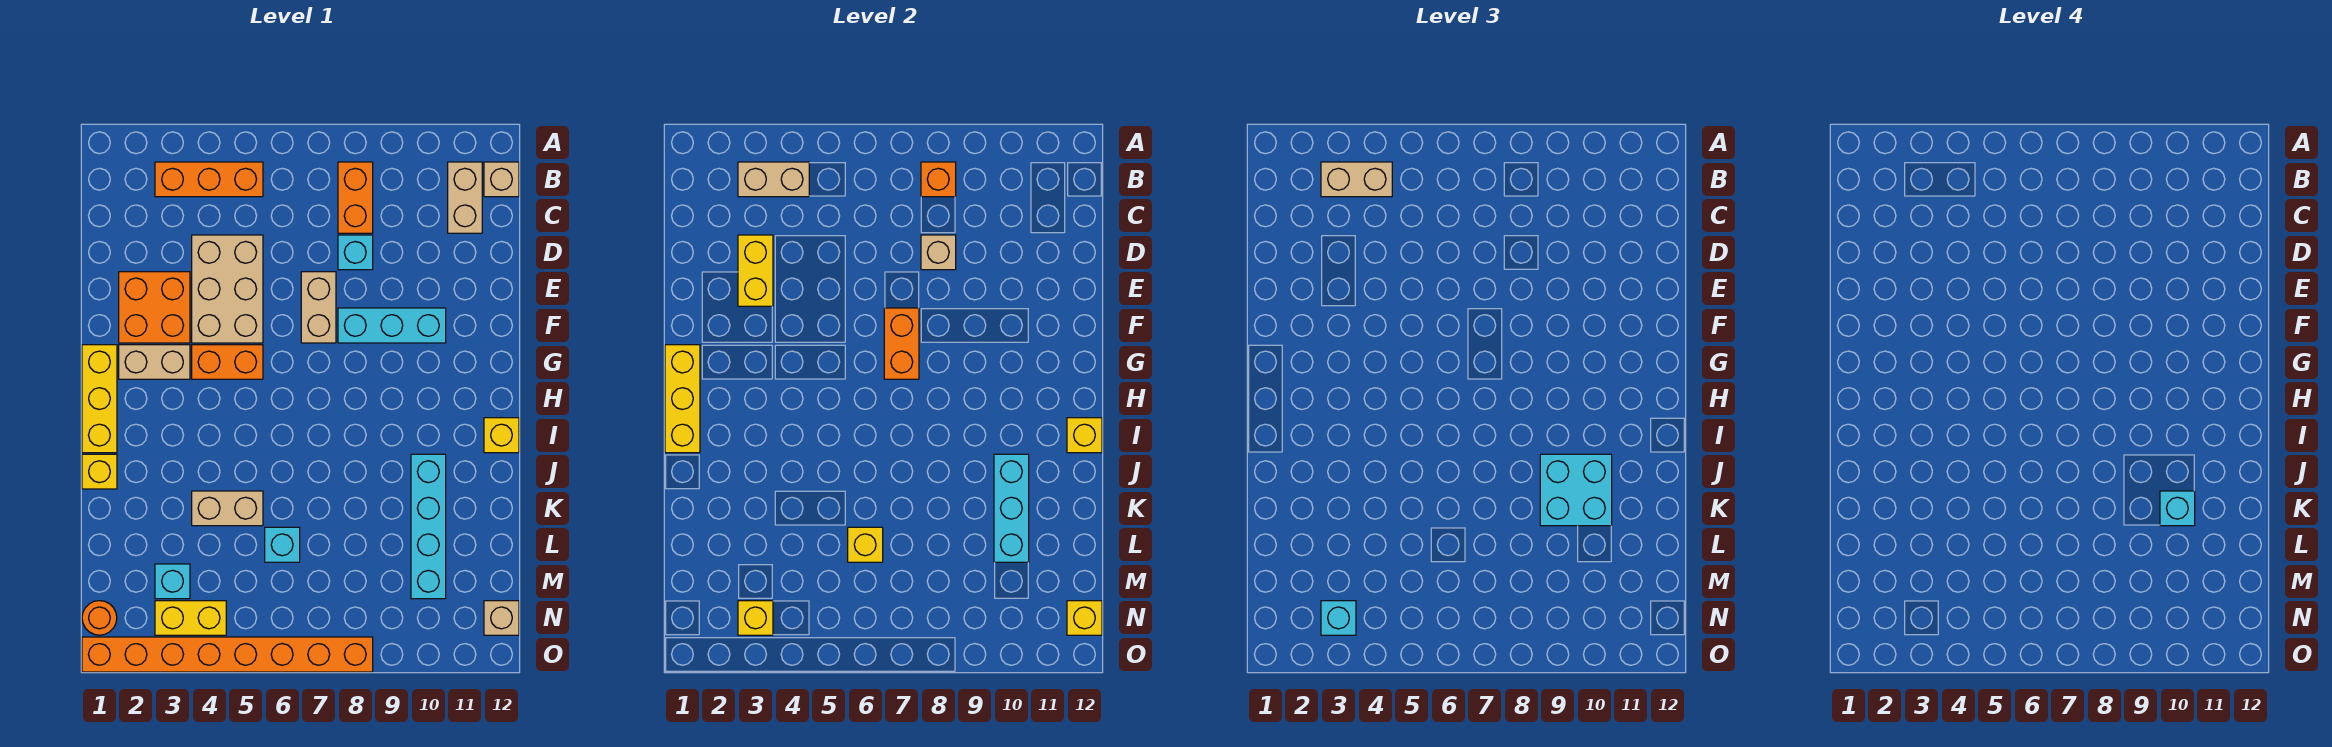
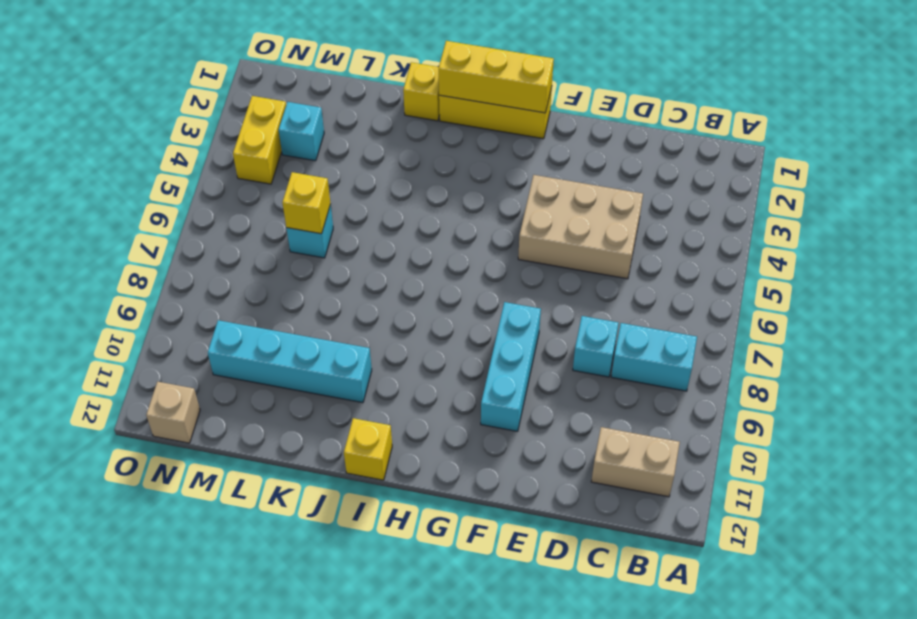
cyan 1x2 brick [611,323,697,391] -> orange 1x2 brick [338,162,373,233]
none -> orange 1x3 brick [155,162,263,197]
none -> tan 1x1 brick [484,162,519,197]
none -> orange 2x2 brick [119,272,190,343]
none -> tan 1x2 brick [301,272,336,343]

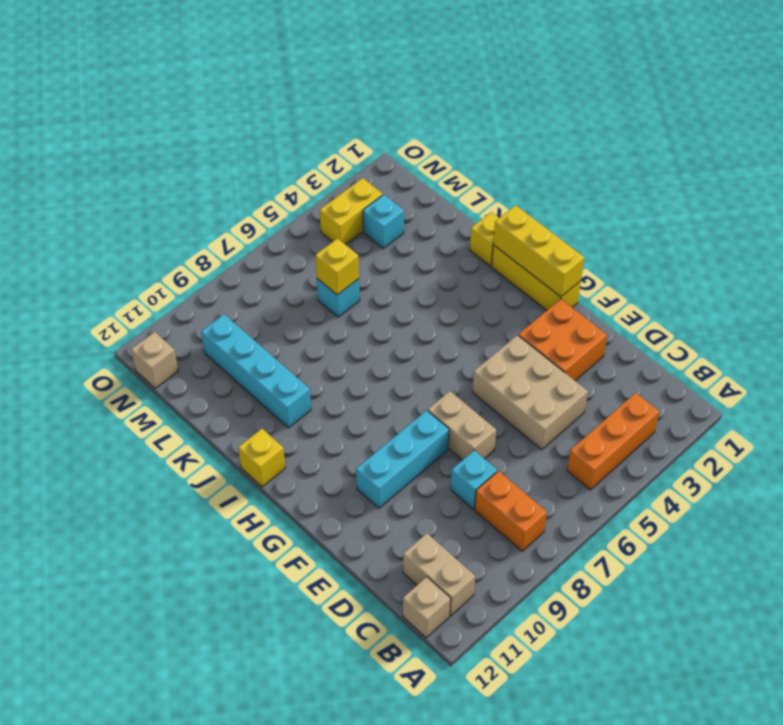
none -> tan 1x2 brick [119,345,190,379]
none -> orange 1x2 brick [192,345,263,379]
none -> tan 1x2 brick [192,491,263,526]
none -> orange 1x1 round brick [82,601,117,635]

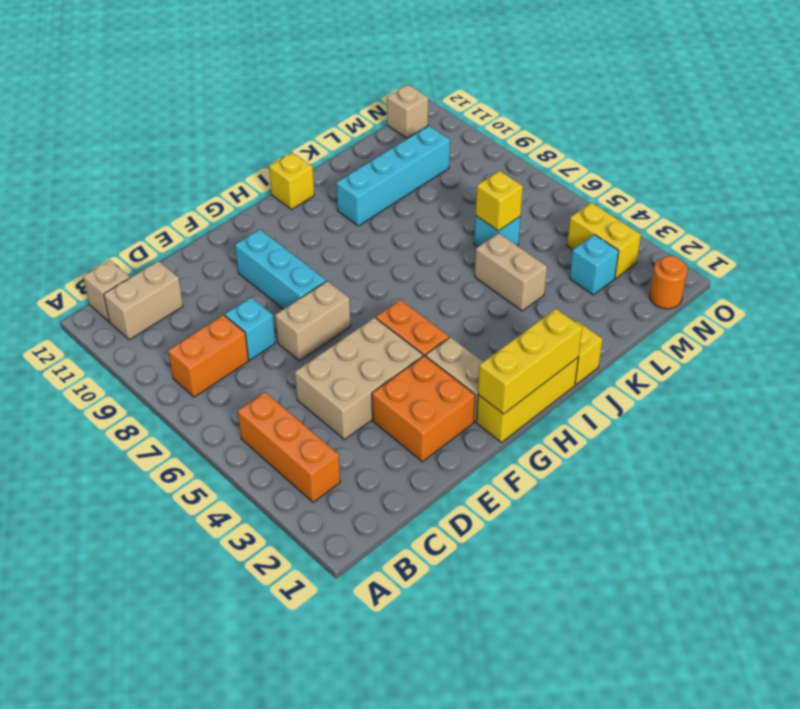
none -> orange 1x8 brick [82,637,373,672]
none -> tan 1x2 brick [738,162,809,197]
none -> orange 1x1 brick [921,162,956,197]
none -> yellow 1x2 brick [738,235,773,306]

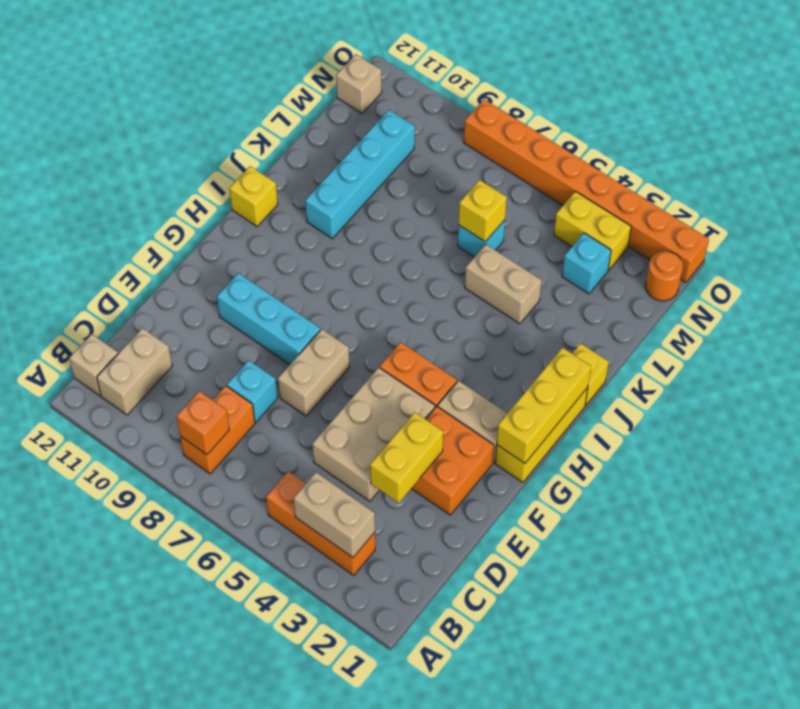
none -> tan 1x1 brick [921,235,956,270]
none -> orange 1x2 brick [884,308,919,379]
none -> yellow 1x1 brick [1067,418,1102,453]
none -> cyan 1x3 brick [994,454,1029,562]

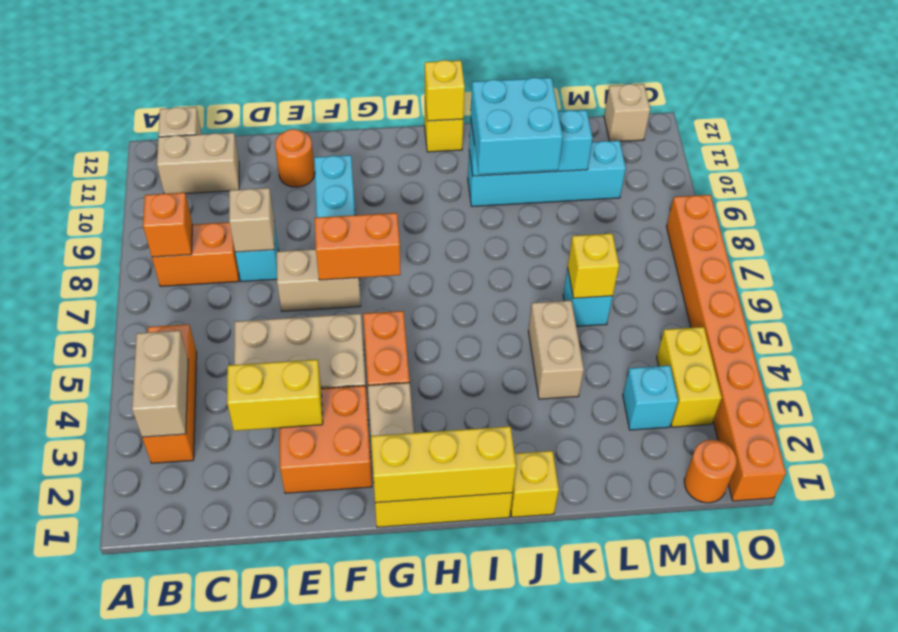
orange 1x1 round brick [275,129,315,187] -> none
none -> yellow 1x1 brick [738,601,773,635]
none -> yellow 1x1 brick [1067,601,1102,635]
none -> tan 1x2 brick [1321,162,1392,197]
none -> cyan 1x1 brick [1321,601,1356,635]

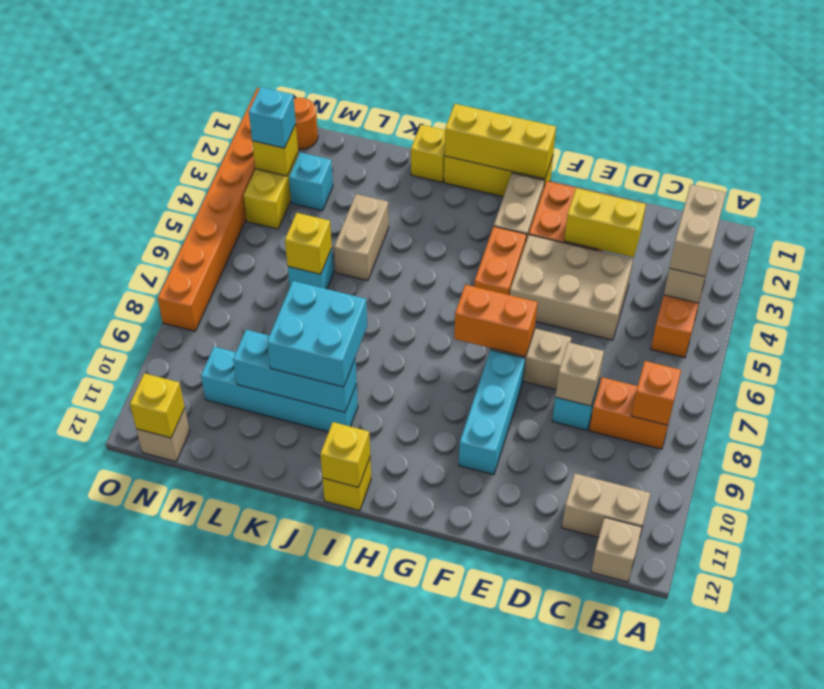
none -> cyan 1x1 brick [2160,491,2195,526]

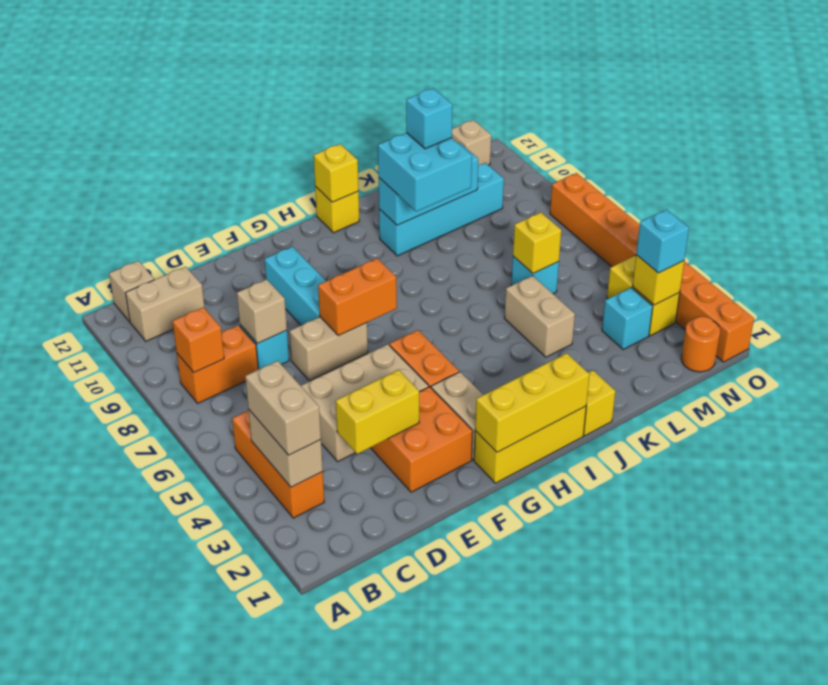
none -> yellow 1x1 brick [1067,601,1102,635]

